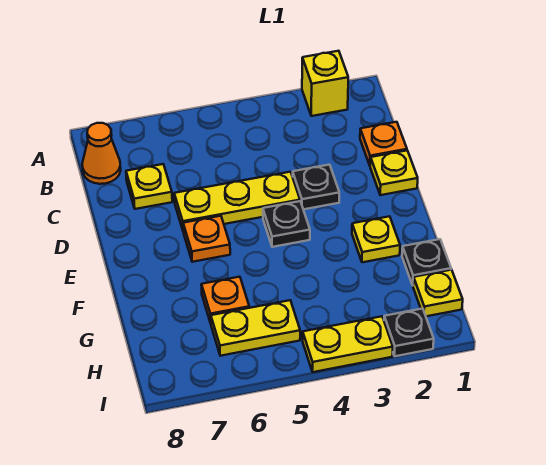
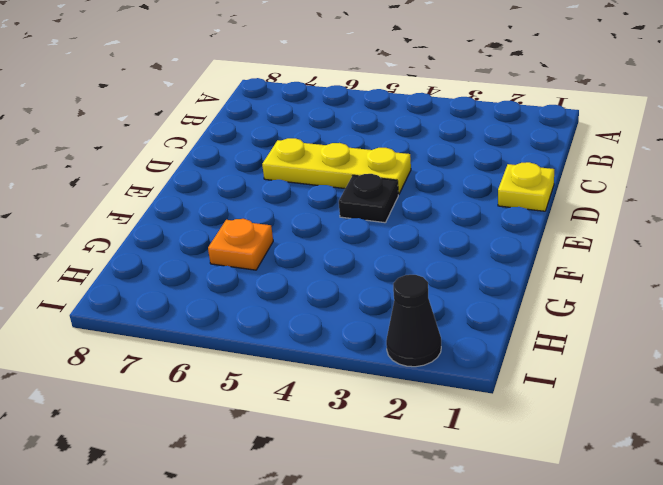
black 1x1 cone [386,275,441,367] -> black 1x1 plate [384,309,434,356]
none -> yellow 1x1 brick [302,51,348,116]
none -> orange 1x1 cone [82,123,121,184]
none -> orange 1x1 plate [360,122,407,165]

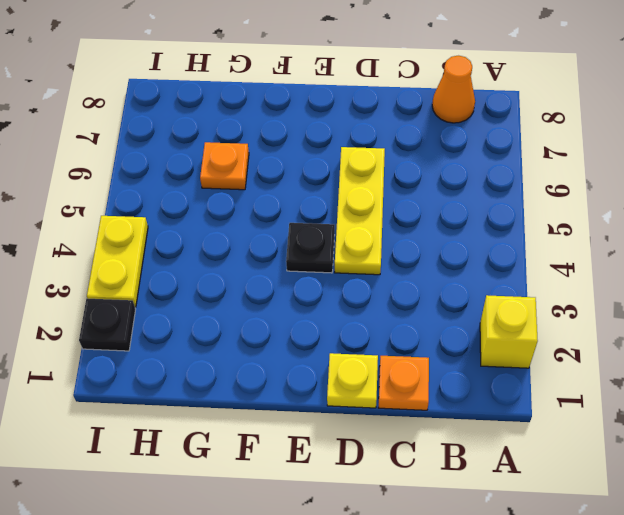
none -> yellow 1x1 plate [126,164,172,209]
none -> black 1x1 plate [293,165,339,209]
none -> orange 1x1 plate [183,216,230,262]

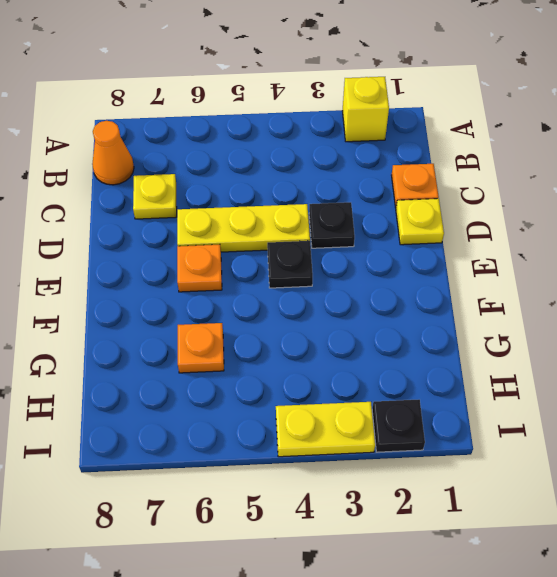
none -> yellow 1x1 plate [352,216,400,262]
none -> black 1x1 plate [402,239,451,285]
none -> yellow 1x1 plate [413,270,463,316]

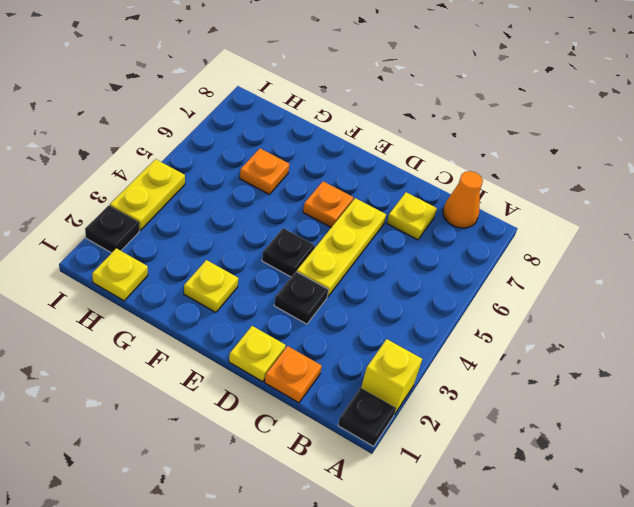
black 1x1 plate [338,388,396,446] -> black 1x1 plate moved to [402,239,451,285]
none -> yellow 1x2 plate [211,300,300,356]

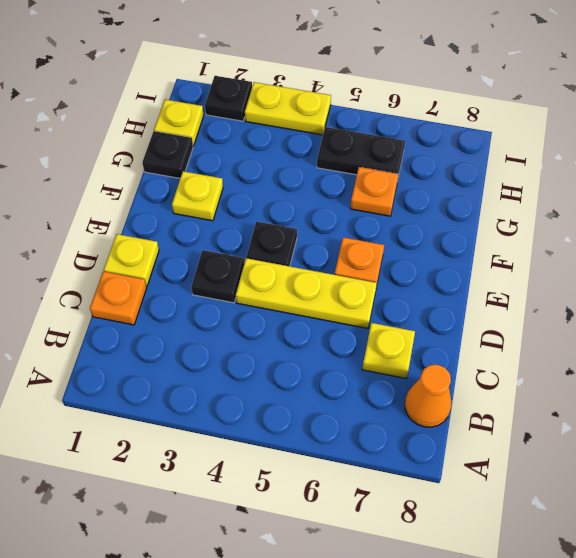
black 1x2 plate [317,127,405,175] -> yellow 1x2 plate [211,300,300,356]
none -> yellow 1x1 brick [302,51,348,116]

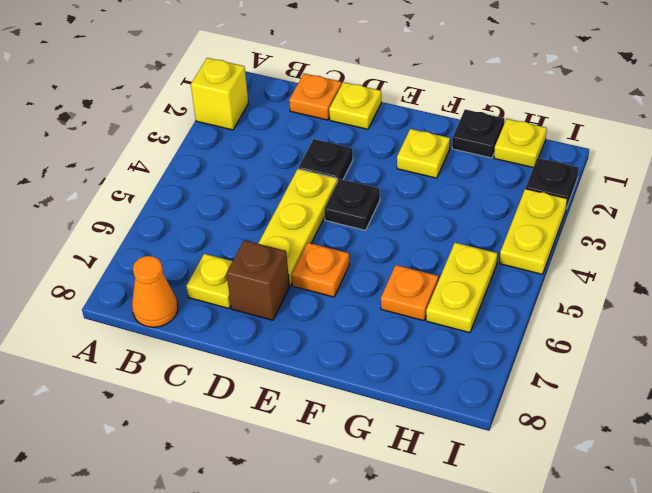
brown 1x1 brick [226,240,290,320] -> none

